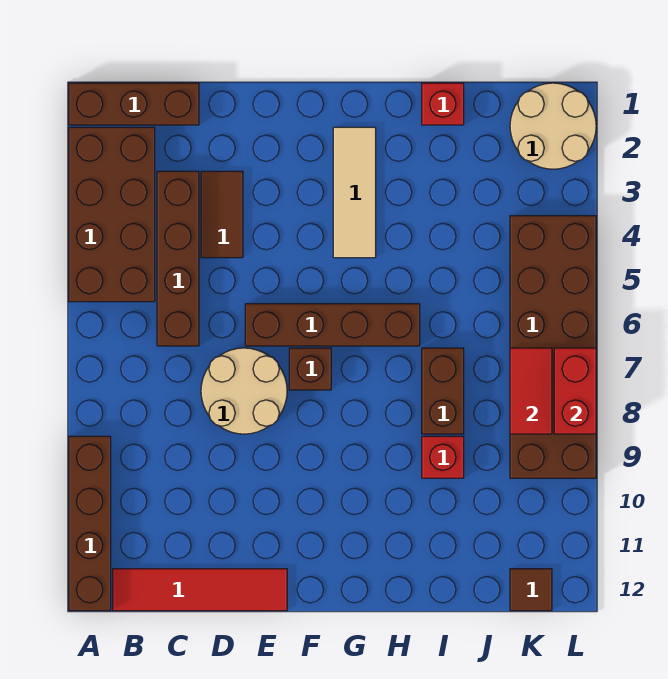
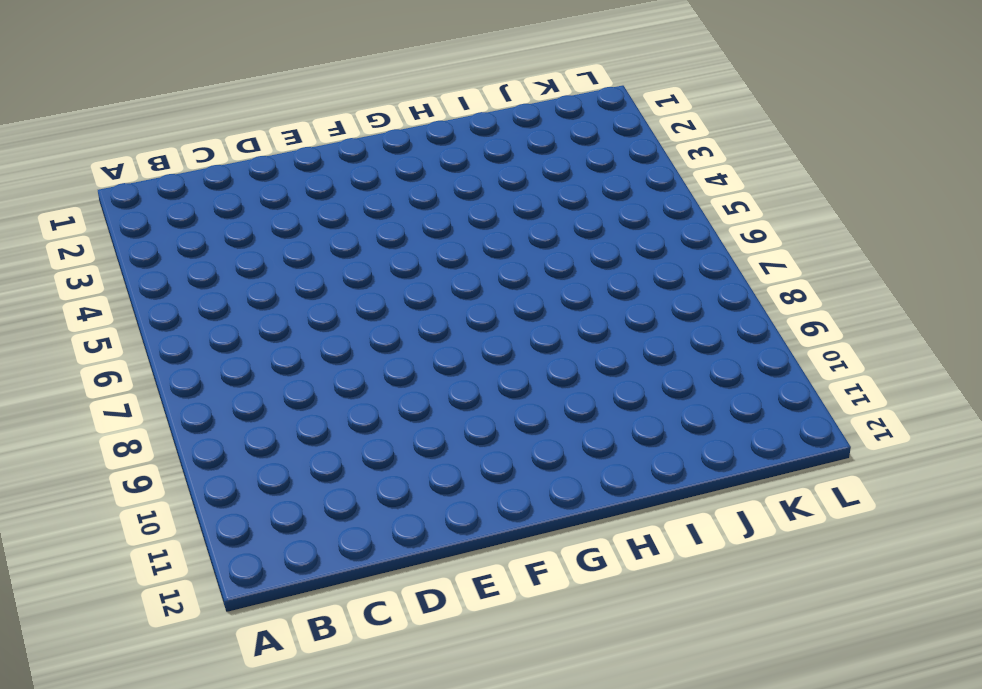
none -> brown 1x3 brick [69,83,199,125]
none -> brown 2x4 brick [69,127,155,302]
none -> brown 1x4 brick [69,436,111,611]

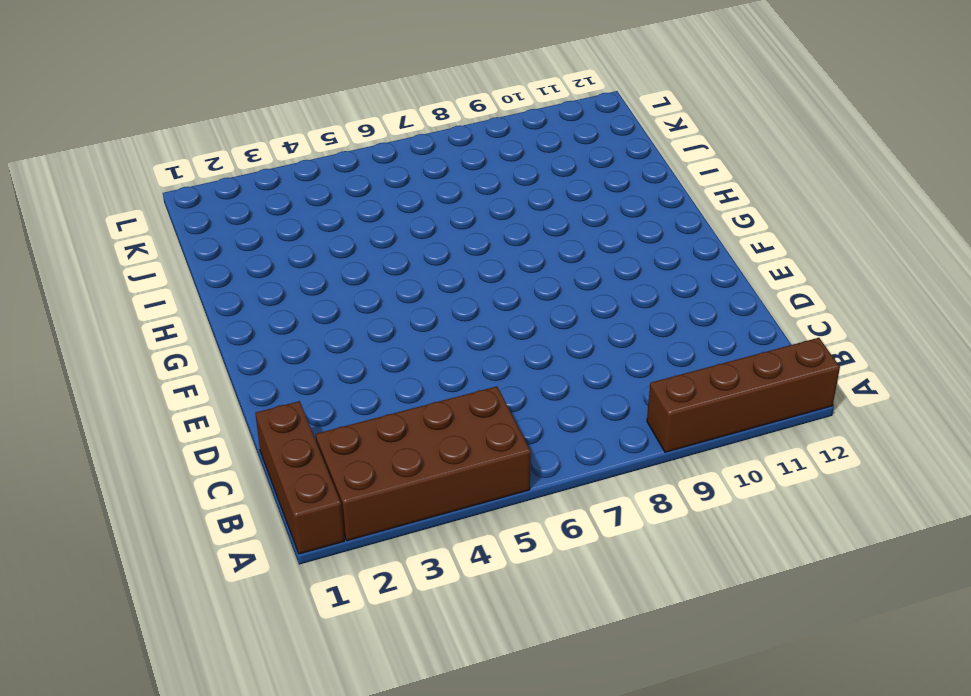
none -> red 1x4 tile [113,569,287,611]
none -> brown 1x4 brick [157,171,199,346]
none -> brown 1x2 tile [201,171,243,258]

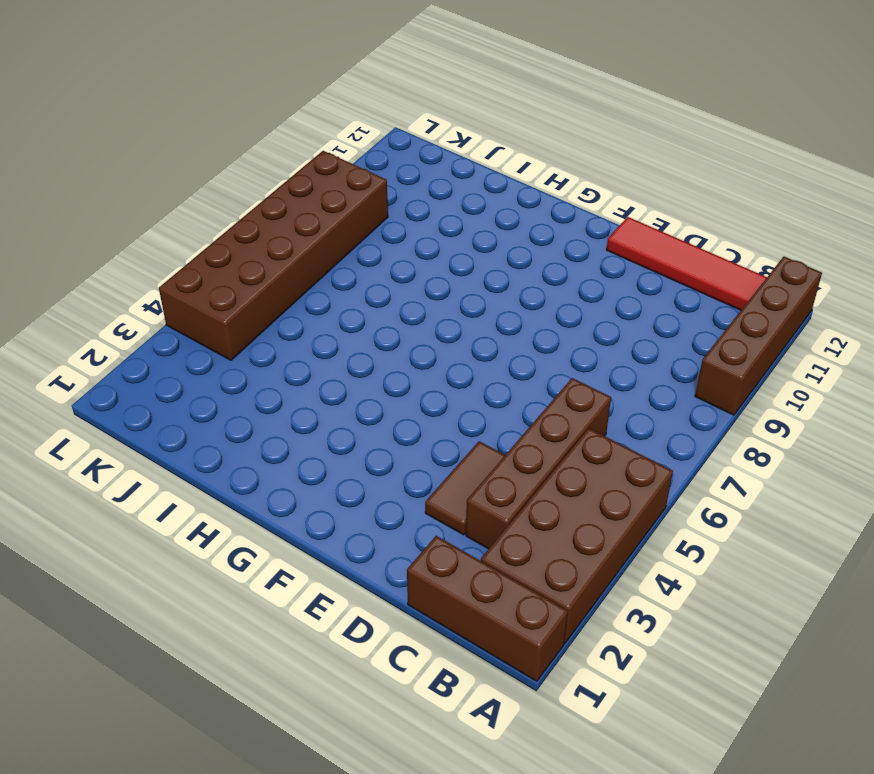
none -> tan 2x2 round brick [201,348,287,434]
none -> brown 1x4 brick [245,304,420,346]
none -> brown 1x1 brick [289,348,331,390]

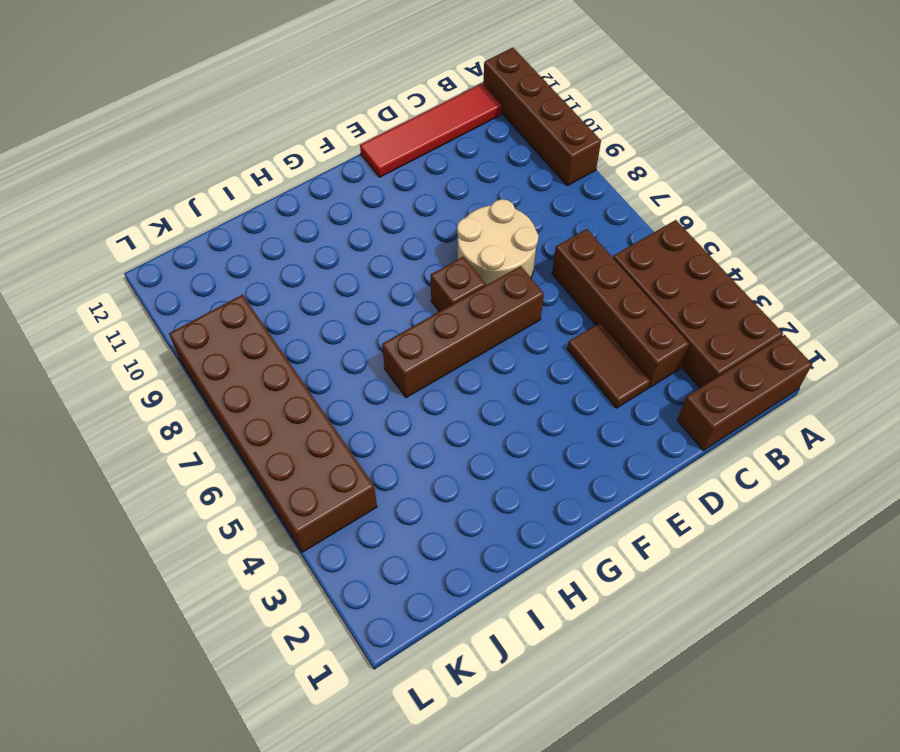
none -> tan 1x3 tile [333,127,376,258]
none -> red 1x1 brick [422,83,464,125]
none -> brown 1x2 brick [422,348,464,434]

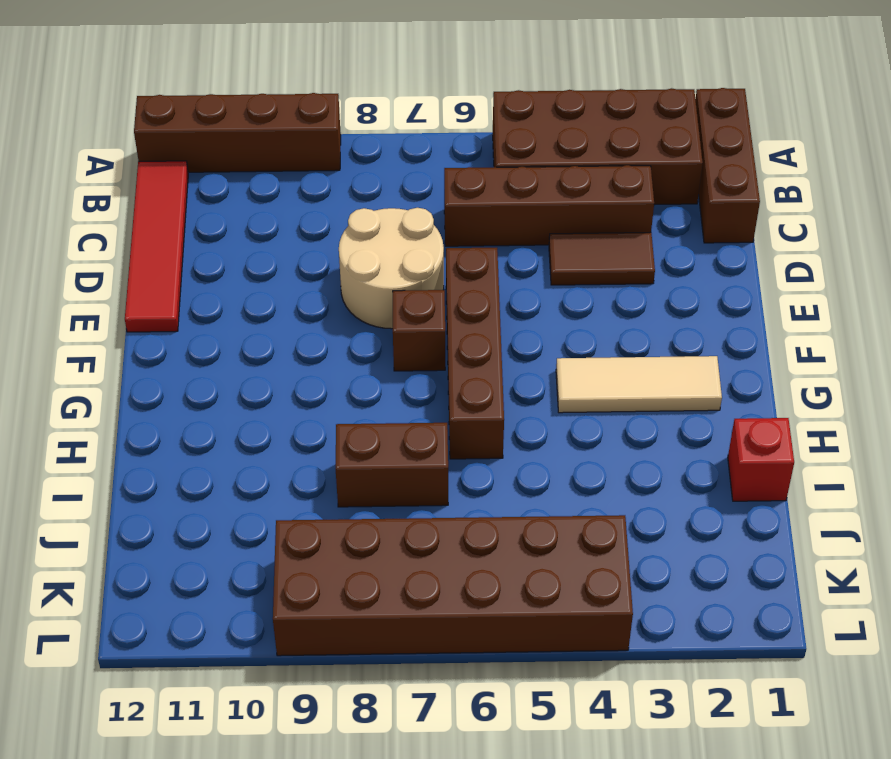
none -> red 1x1 brick [422,436,464,478]
none -> tan 2x2 round brick [510,83,596,169]
none -> brown 1x1 tile [510,569,552,611]

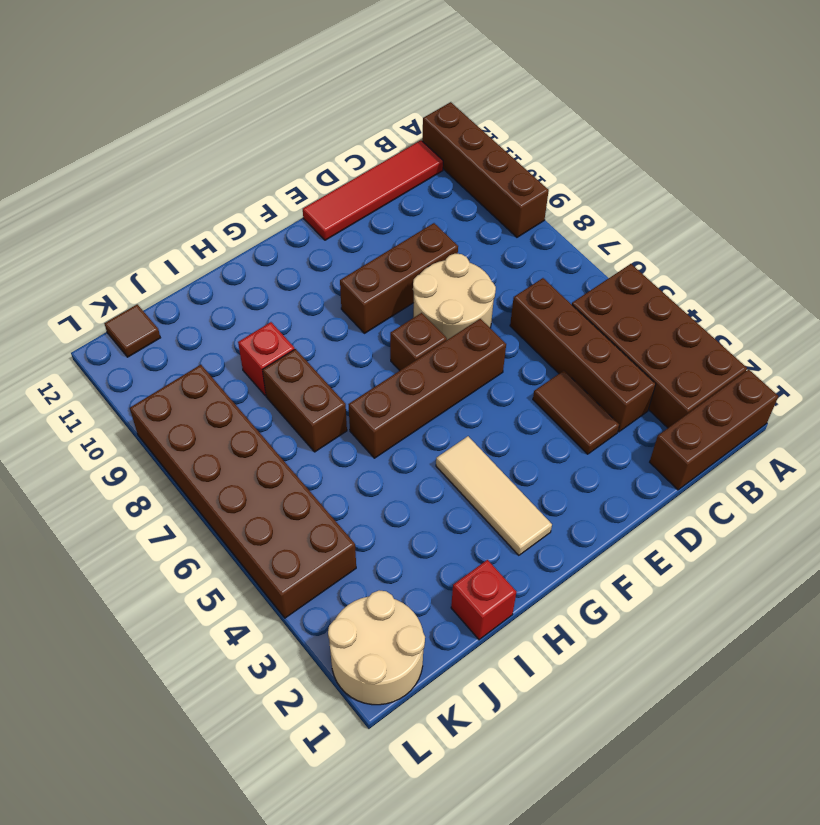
brown 1x3 brick [340,223,458,333] -> none
none -> red 1x2 tile [510,348,552,434]
none -> red 1x2 brick [554,348,596,434]

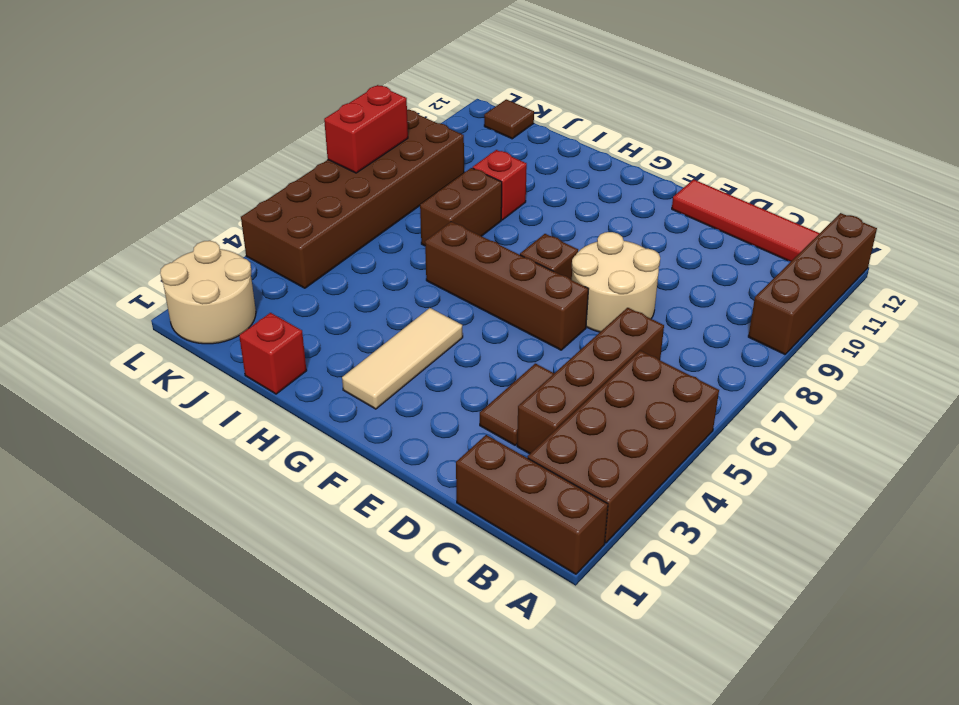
none -> red 1x2 tile [510,348,552,434]

